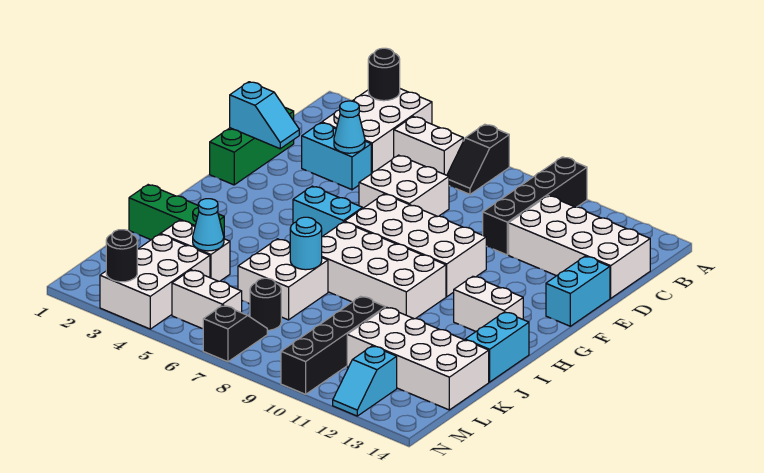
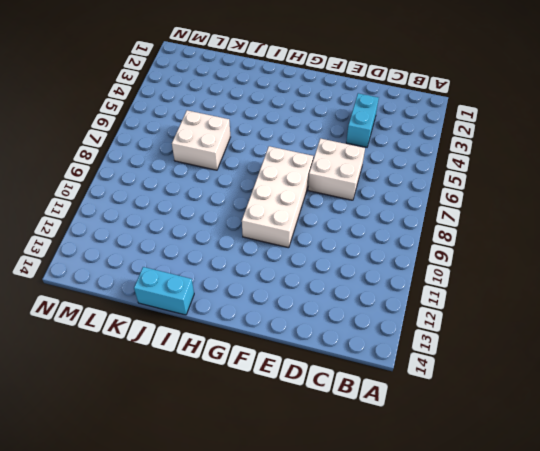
none -> white 2x3 brick [322,89,432,174]
none -> black 1x2 slope [447,124,509,194]
none -> black 1x4 brick [483,157,587,255]
none -> white 1x2 brick [394,117,463,175]

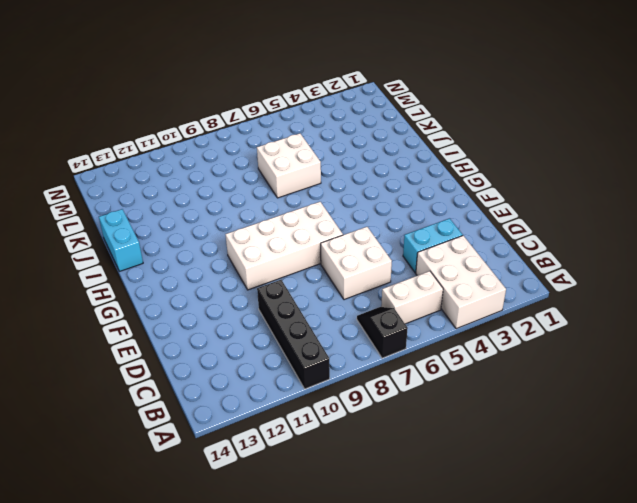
none -> white 2x4 brick [509,196,650,298]
none -> green 1x3 brick [210,108,294,185]
none -> cyan 1x2 brick [546,256,610,326]
none -> cyan 1x2 brick [293,186,363,237]

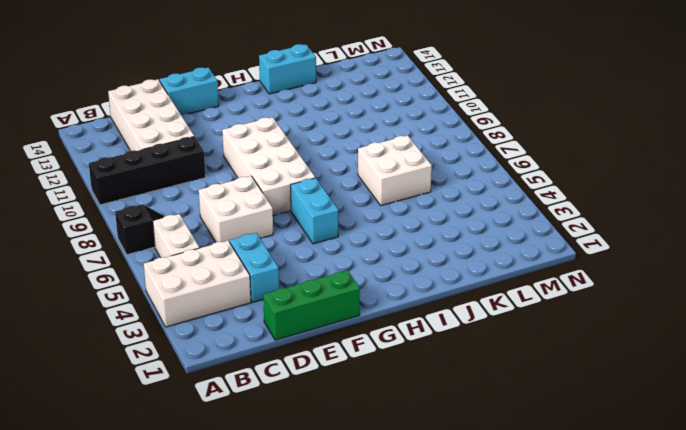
none -> white 2x4 brick [322,222,446,319]
none -> white 1x2 brick [454,276,523,331]
none -> green 1x3 brick [129,185,224,240]
none -> white 1x2 brick [161,220,230,281]

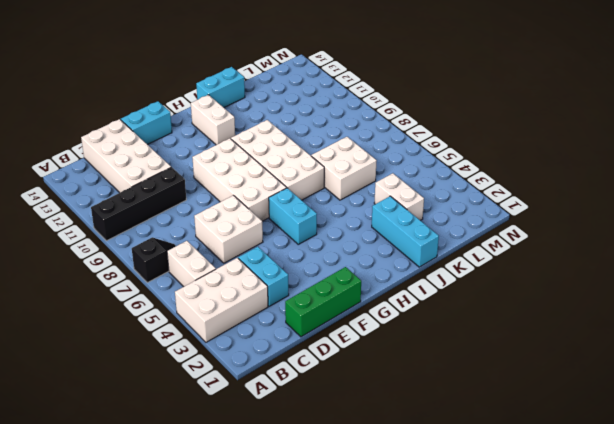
cyan 1x3 brick [372,196,439,267] -> green 1x3 brick [129,185,224,240]
none -> black 1x4 brick [281,296,385,394]
none -> white 2x4 brick [347,307,489,410]
none -> white 2x3 brick [100,234,210,329]
none -> black 1x1 round brick [250,278,281,330]

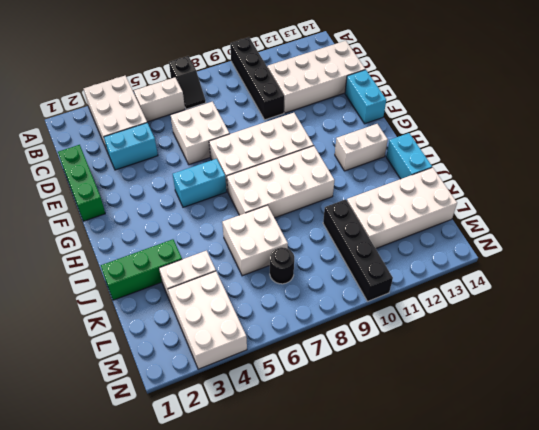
none -> white 1x2 brick [172,270,242,329]
none -> black 1x2 slope [203,305,267,362]
none -> cyan 1x2 slope [333,346,397,416]
none -> black 1x1 round brick [368,48,400,101]

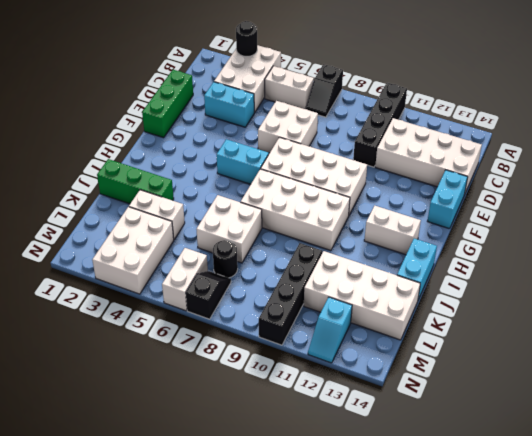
white 1x2 brick [162,248,208,311] -> white 1x2 brick turned to [172,270,242,329]
none -> cyan 1x1 cone [334,101,365,153]
none -> cyan 1x2 slope [230,82,299,149]
none -> cyan 1x1 round brick [290,217,322,270]
none -> cyan 1x1 cone [193,199,224,251]

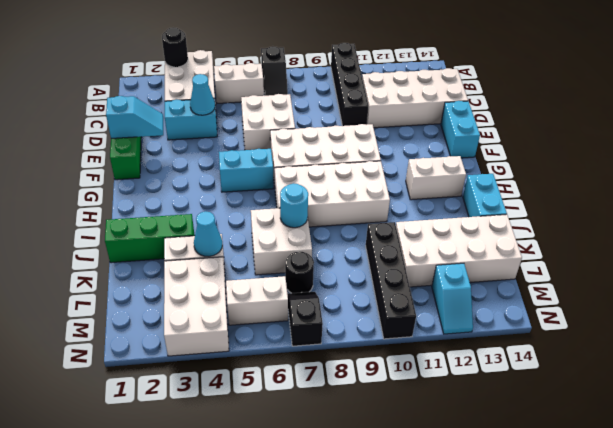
none -> black 1x1 round brick [106,230,137,282]

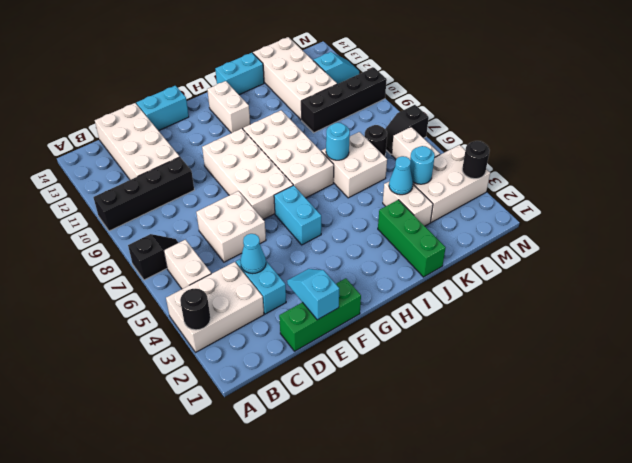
cyan 1x1 round brick [410,146,435,184] -> none

